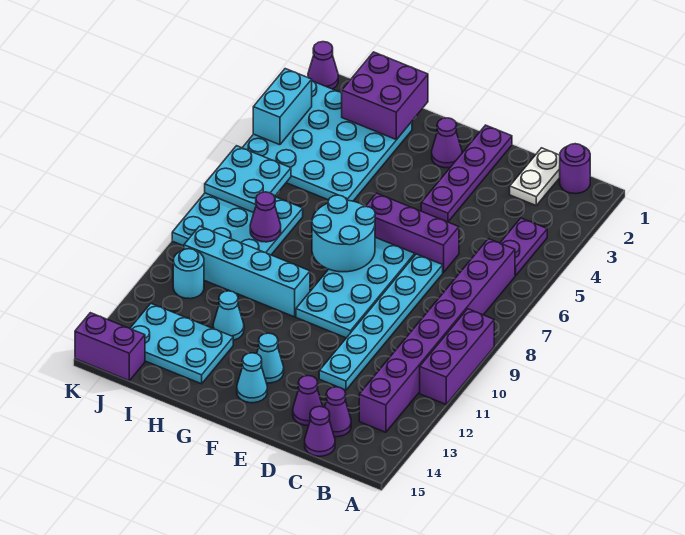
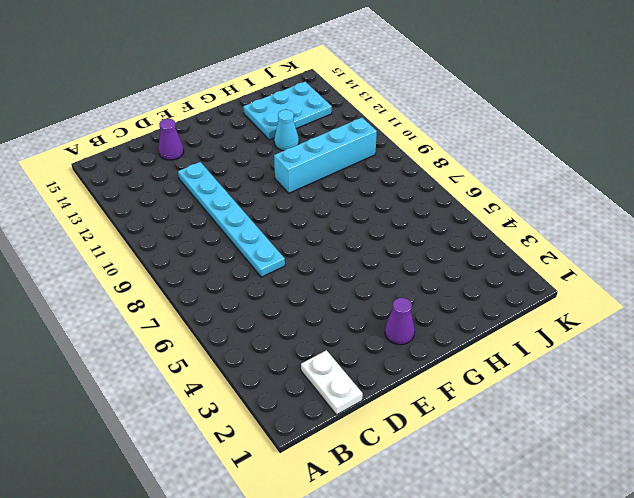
none -> purple 1x3 brick [420,309,494,404]
none -> purple 1x1 round brick [560,144,590,194]
none -> purple 1x2 plate [500,218,547,276]

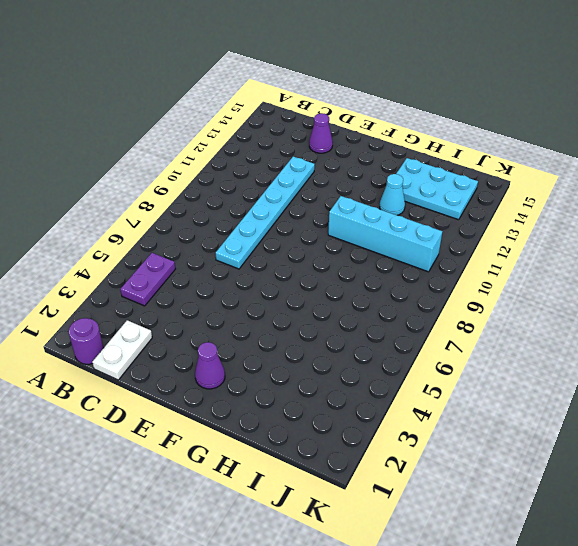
none -> purple 1x3 brick [420,309,494,404]
none -> purple 1x8 brick [359,239,515,432]
none -> purple 1x1 cone [325,387,351,437]

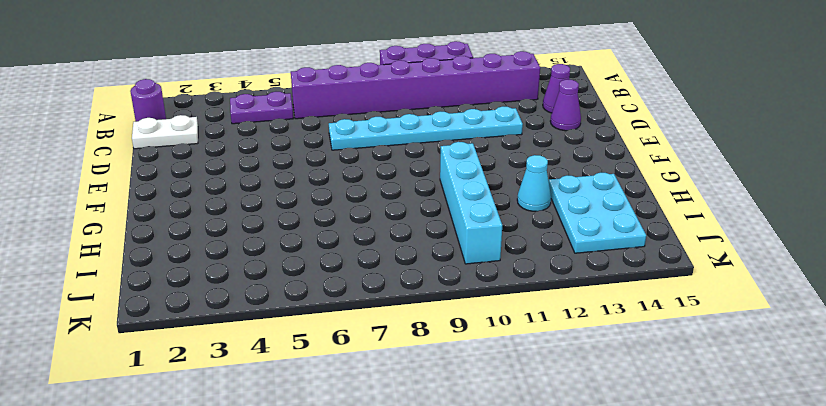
none -> purple 1x1 cone [305,406,335,456]
none -> purple 1x3 brick [366,193,459,273]
none -> purple 1x4 plate [421,125,512,222]

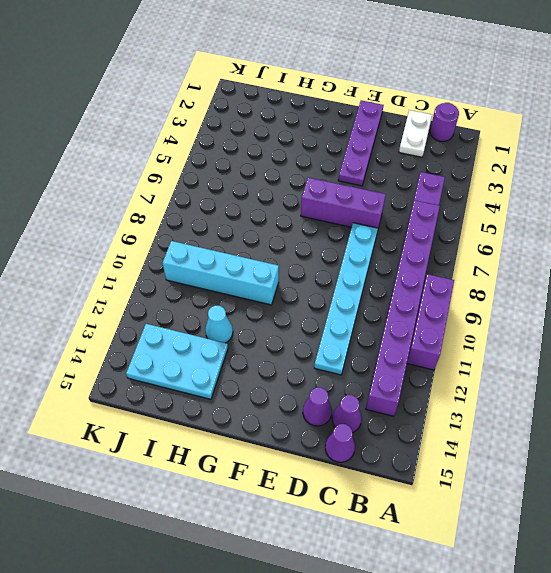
none -> cyan 2x4 plate [296,237,415,338]
none -> purple 1x1 cone [432,118,462,168]
none -> cyan 1x1 cone [257,333,284,383]

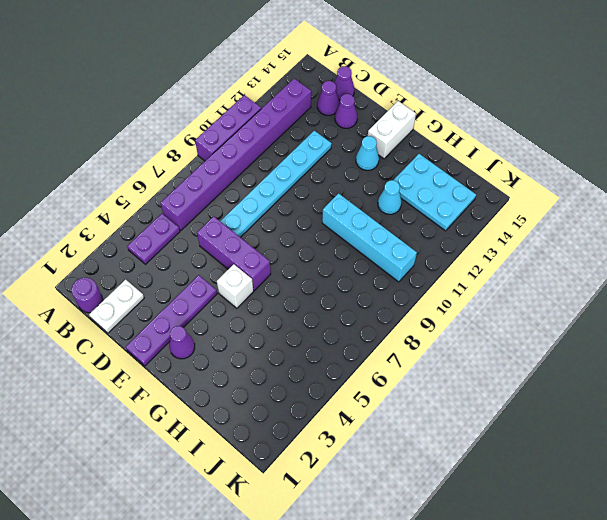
white 1x1 brick [217,264,254,308] -> none
white 1x2 brick [368,101,416,159] -> cyan 1x1 cone [237,353,267,403]
none -> cyan 2x4 plate [296,237,415,338]
none -> cyan 4x4 plate [242,81,412,201]
none -> cyan 3x3 plate [172,193,303,255]

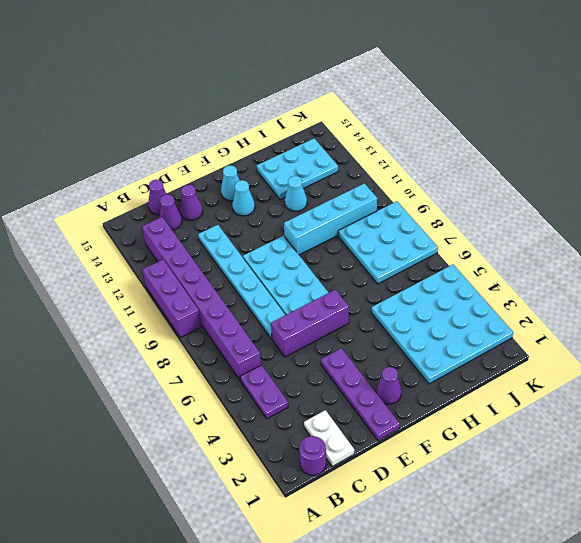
none -> cyan 1x1 round brick [173,249,204,299]
none -> purple 1x2 brick [75,313,145,381]
none -> purple 1x1 cone [308,42,338,89]

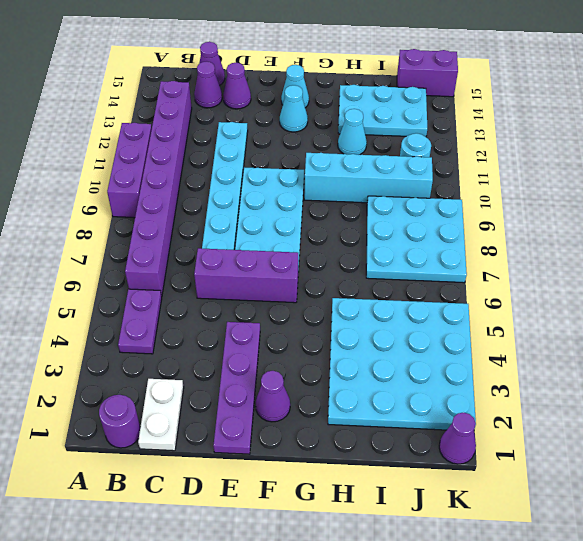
none -> cyan 2x2 round brick [312,195,375,272]
none -> purple 2x2 brick [342,52,428,140]
none -> purple 1x1 cone [250,192,281,242]

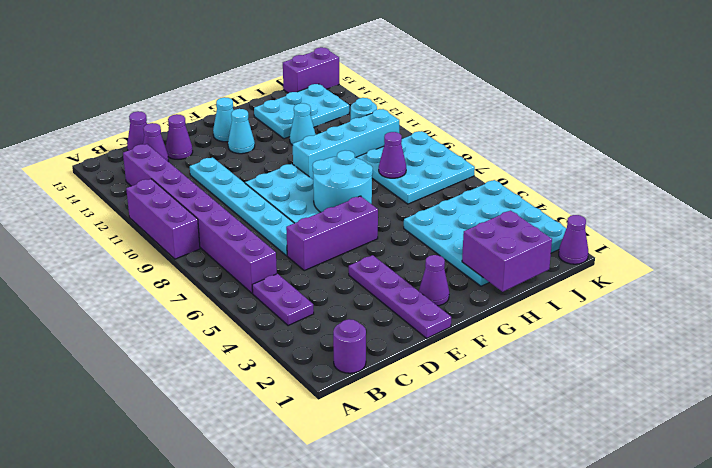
none -> white 1x2 plate [510,148,560,205]
none -> cyan 2x2 plate [205,146,291,213]
none -> cyan 1x2 brick [253,69,312,145]

